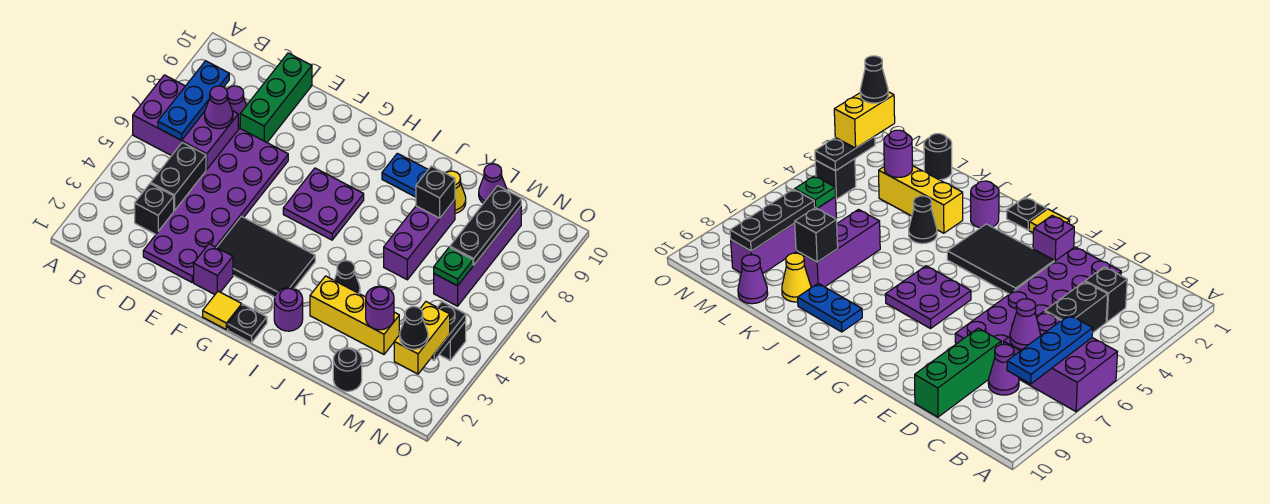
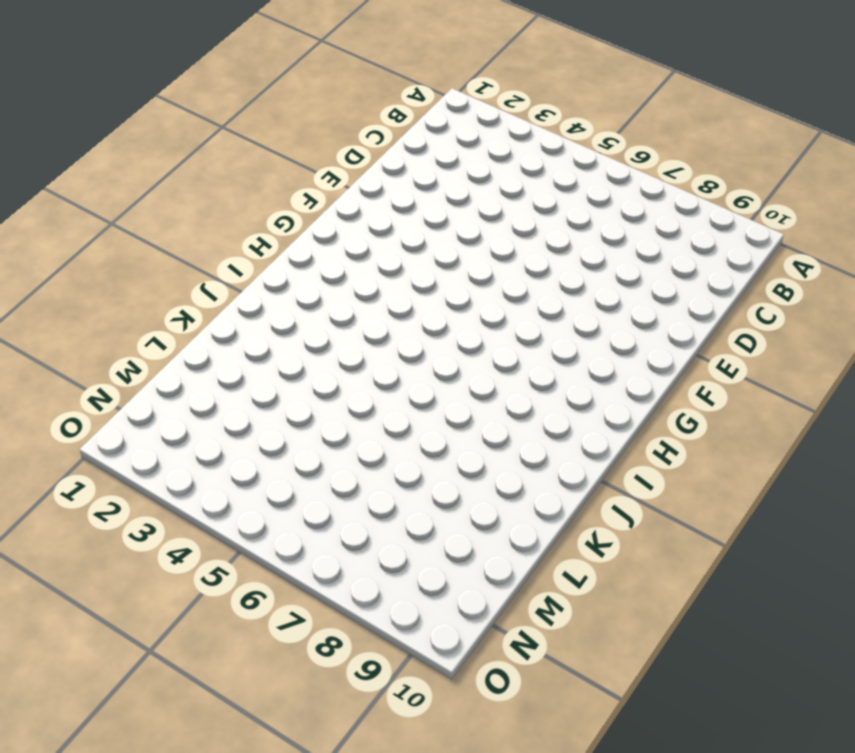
none -> purple 2x3 brick [133,75,238,170]
none -> black 1x1 brick [135,184,174,234]
none -> black 1x2 brick [151,143,206,211]
none -> purple 1x1 cone [227,86,247,128]

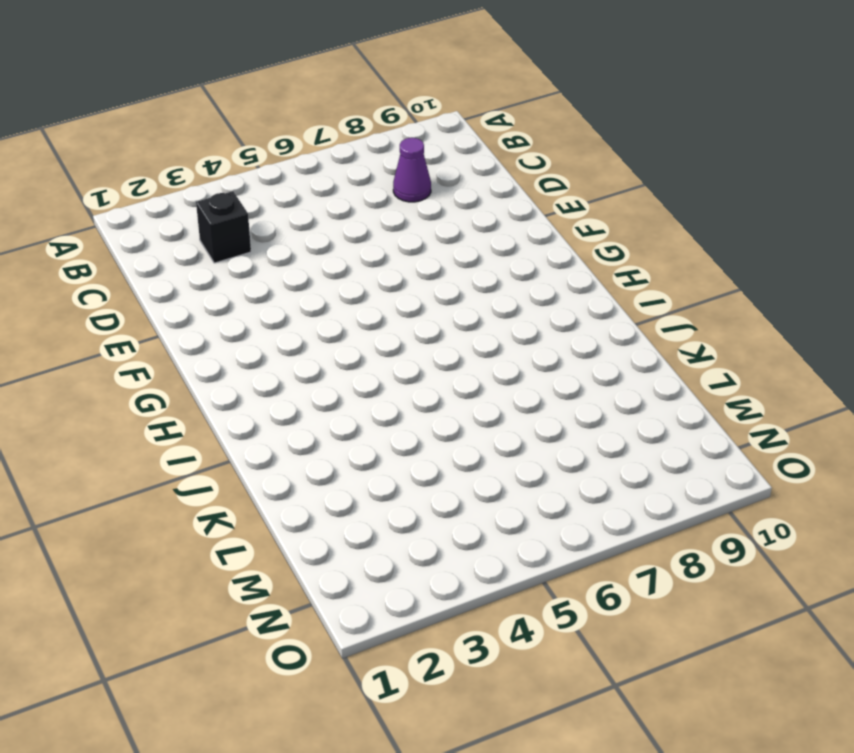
none -> purple 2x3 brick [133,75,238,170]
none -> black 1x2 brick [151,143,206,211]
none -> purple 2x6 plate [143,128,288,282]
none -> green 1x3 brick [240,53,312,142]

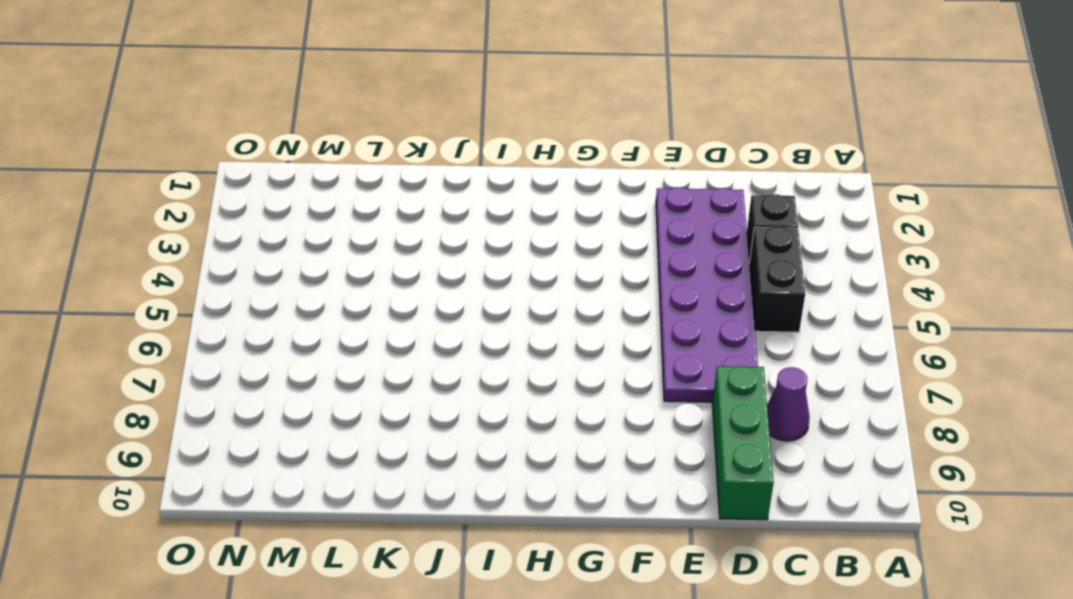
none -> purple 2x3 brick [133,75,238,170]
none -> purple 1x1 brick [194,244,233,294]
none -> black 2x3 tile [217,216,315,297]
none -> yellow 1x1 tile [203,291,242,329]

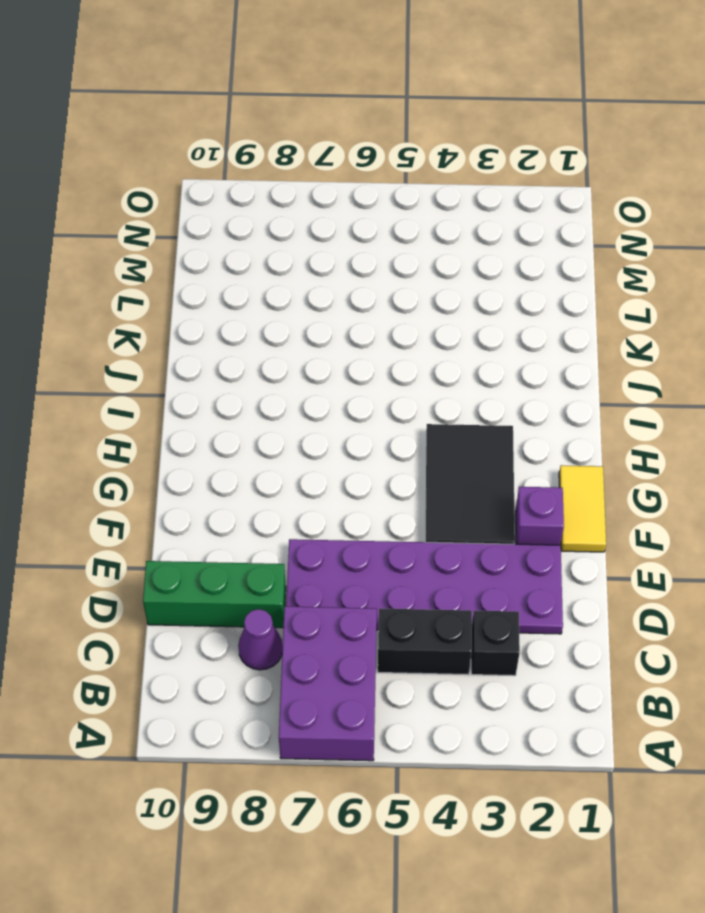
yellow 1x2 tile [559,465,606,552] -> yellow 1x1 tile [203,291,242,329]
none -> purple 2x2 plate [283,168,364,240]
none -> black 1x1 plate [228,304,267,343]
none -> purple 1x1 round brick [274,288,303,331]
none -> blue 1x2 plate [382,153,428,197]

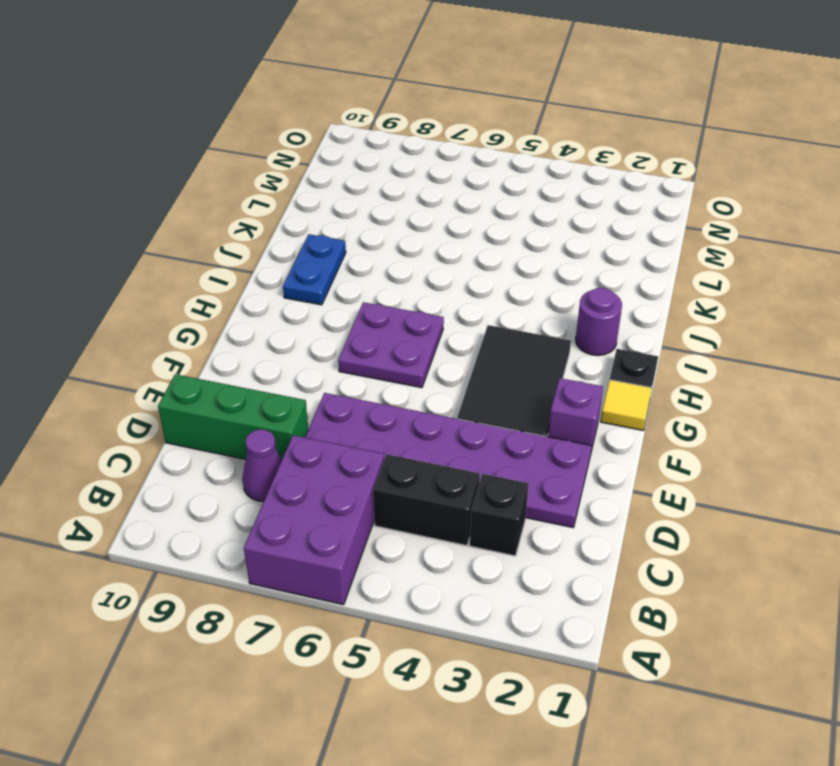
none -> yellow 1x3 brick [310,276,399,354]
none -> black 1x1 cone [334,261,360,294]
none -> purple 1x3 brick [384,200,455,280]
none -> yellow 1x1 cone [446,171,466,213]

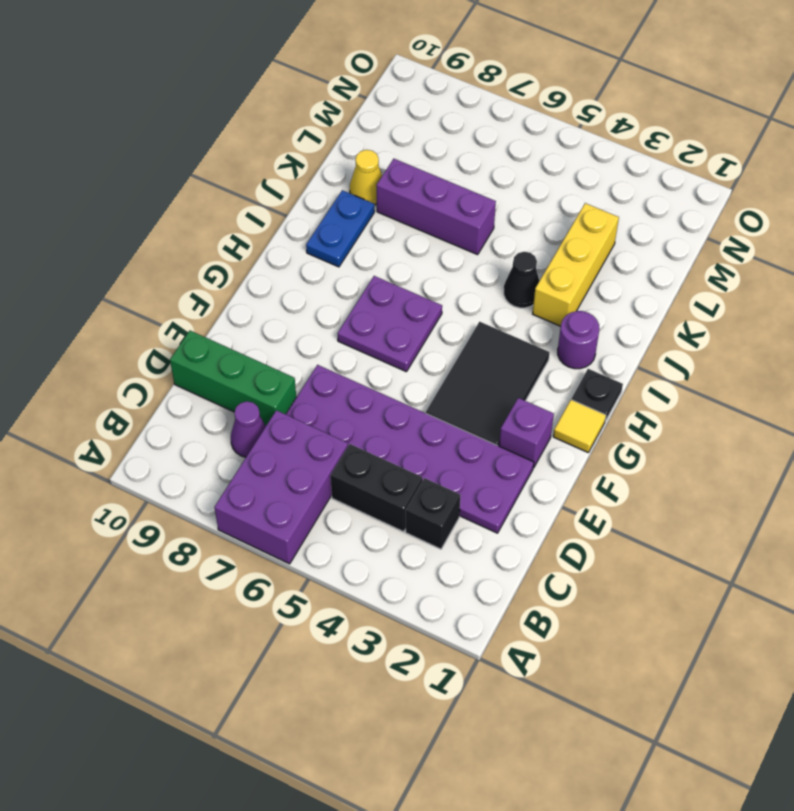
none -> black 1x1 round brick [333,348,362,391]
none -> purple 1x1 cone [479,164,507,203]
none -> purple 1x4 brick [434,206,521,306]
none -> black 1x1 brick [439,321,466,360]

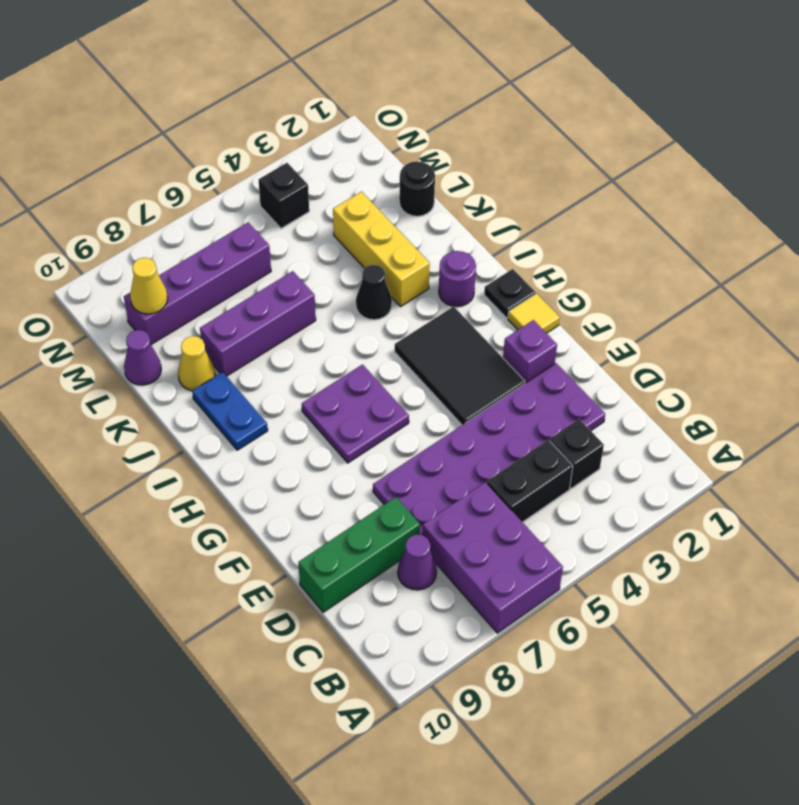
yellow 1x1 cone [130,258,168,314] -> black 1x3 plate [450,186,521,265]
none -> blue 1x3 plate [158,61,229,140]
none -> purple 1x1 cone [205,86,233,129]
none -> black 1x1 brick [416,166,455,218]
none -> purple 1x1 round brick [366,286,394,330]

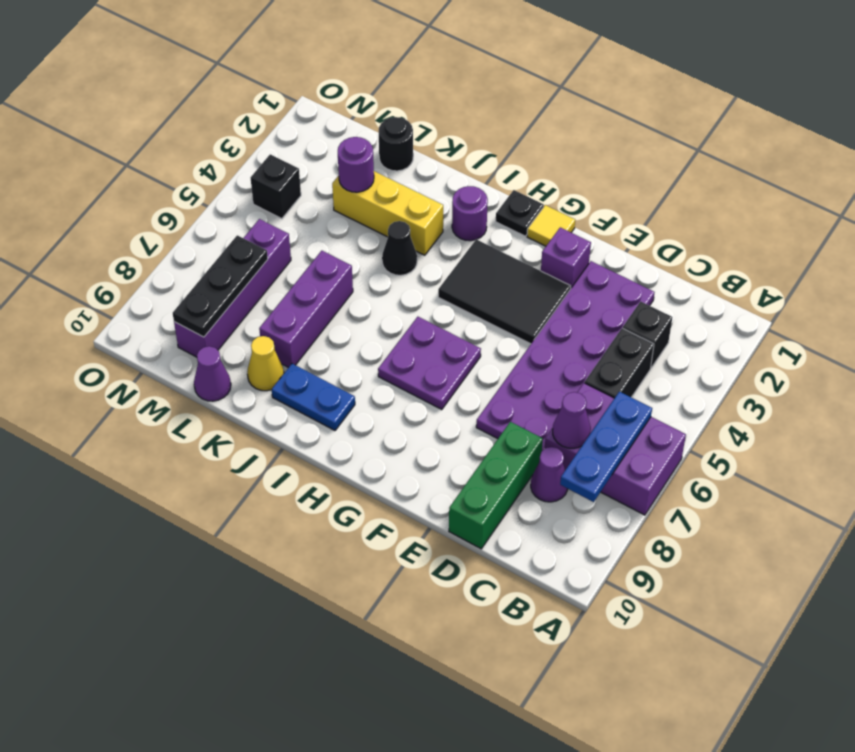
none -> black 1x1 brick [416,166,455,218]
none -> green 1x1 plate [434,247,473,286]
none -> black 1x2 plate [431,302,466,360]
none -> yellow 1x2 brick [394,302,450,374]

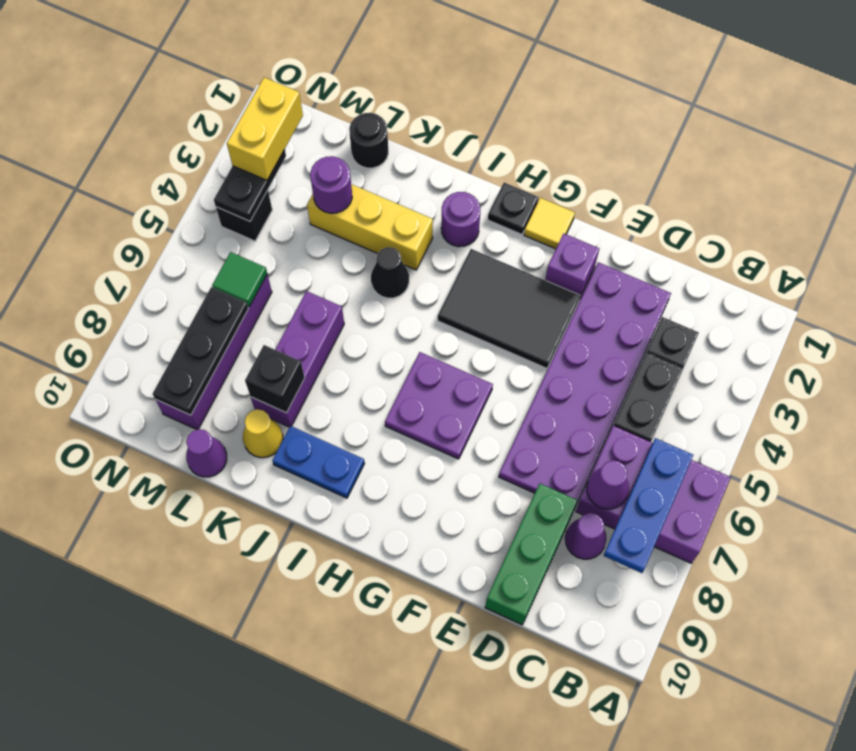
green 1x1 tile [212,252,267,307] -> green 1x1 plate [434,247,473,286]
none -> black 1x1 cone [399,306,428,349]

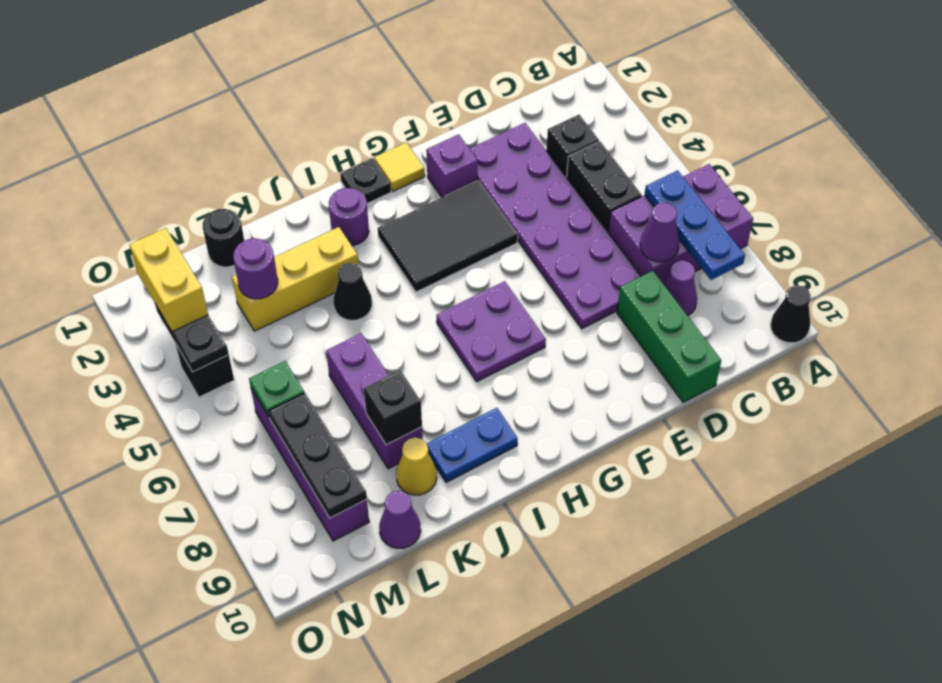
black 1x1 cone [771,285,811,343] -> black 1x1 cone moved to [399,306,428,349]

